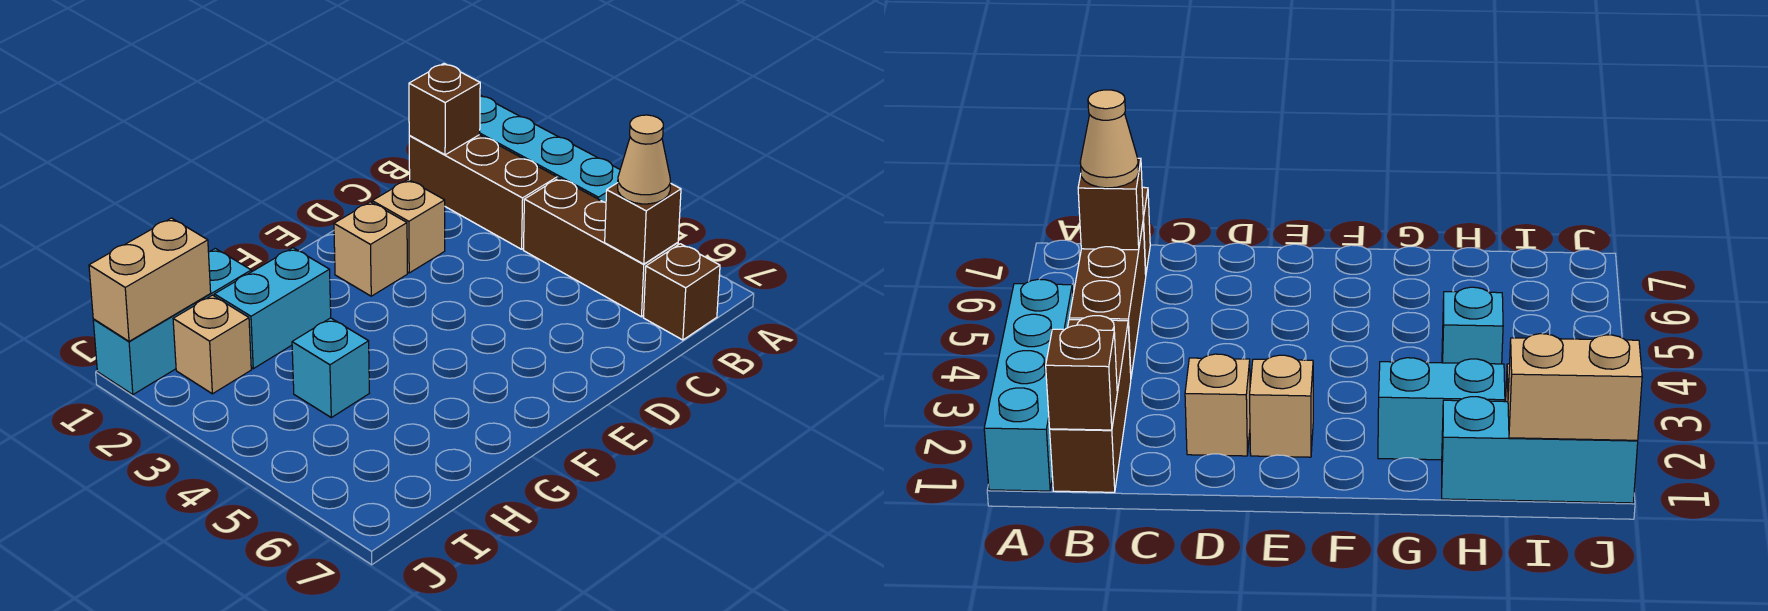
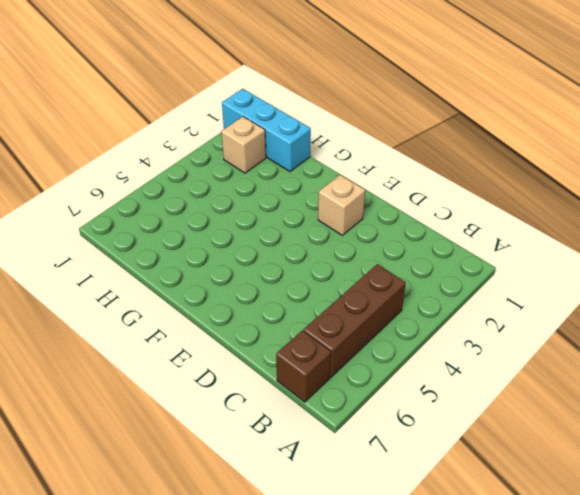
none -> cyan 1x4 brick [480,95,620,202]
none -> brown 1x3 brick [409,135,557,249]
none -> tan 1x1 brick [372,180,445,273]

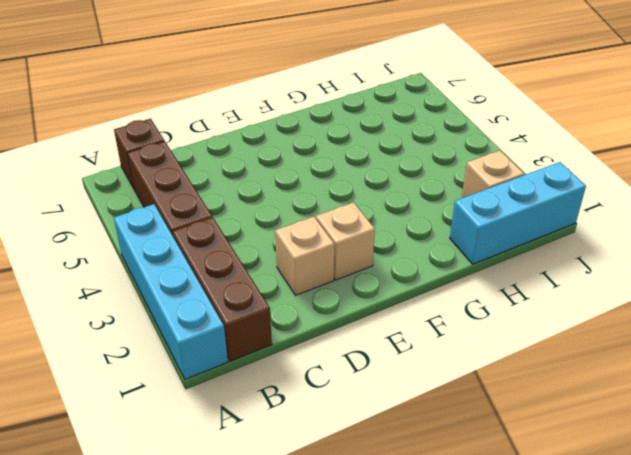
none -> cyan 1x2 brick [214,248,331,369]
none -> cyan 1x1 brick [292,318,369,417]
none -> brown 1x1 brick [409,64,480,155]

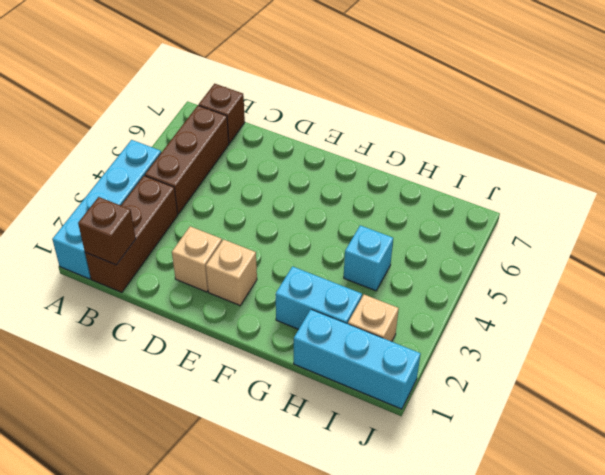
none -> brown 1x1 brick [605,183,681,264]
none -> tan 1x2 brick [89,218,211,341]
none -> tan 1x1 cone [618,115,671,204]

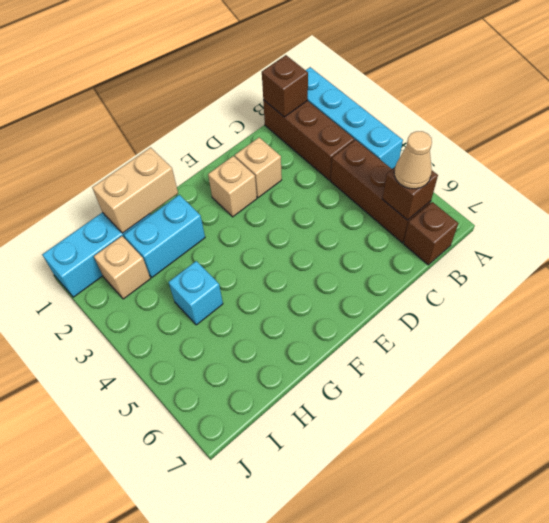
tan 1x2 brick [92,148,178,233] -> tan 1x2 brick moved to [89,218,211,341]

